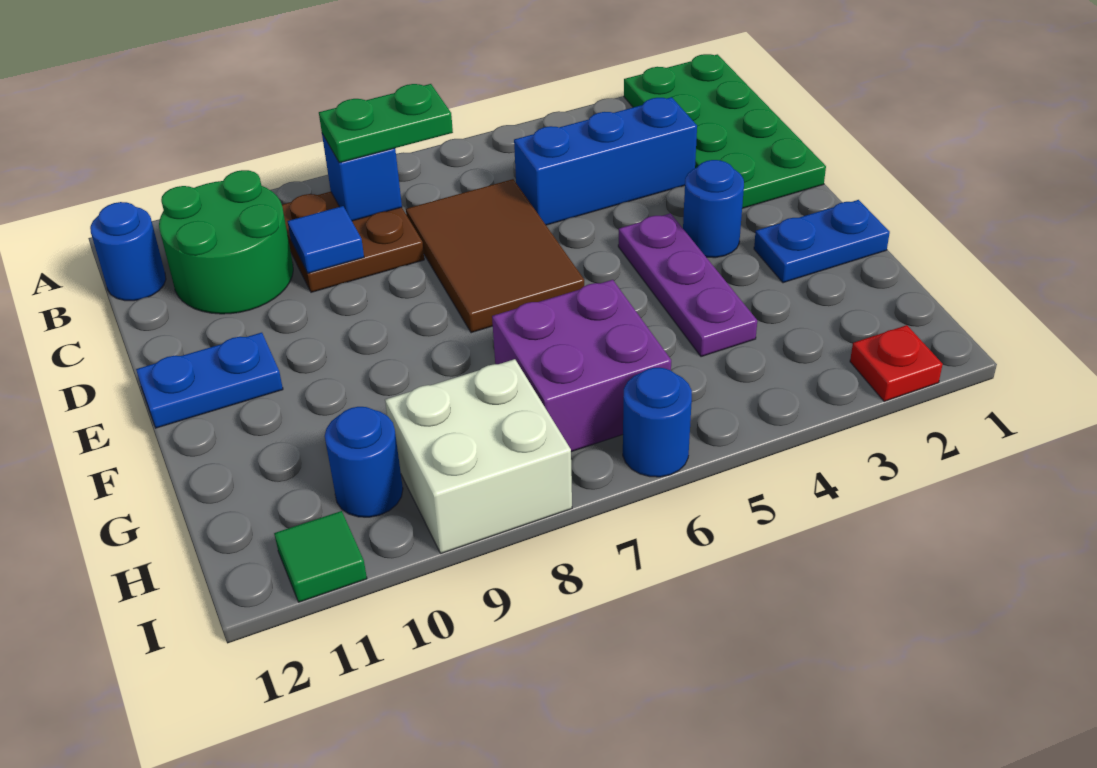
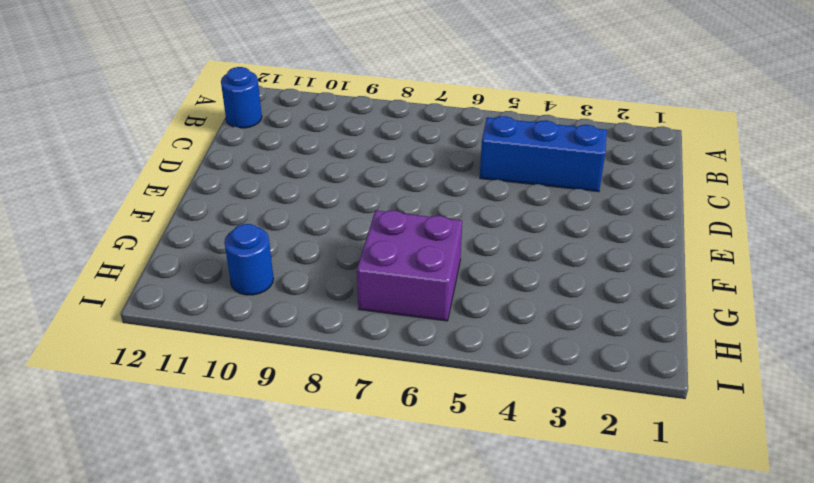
none -> green 2x4 plate [624,54,826,208]
none -> brown 2x2 plate [282,192,424,292]
none -> green 2x2 round brick [159,170,293,314]

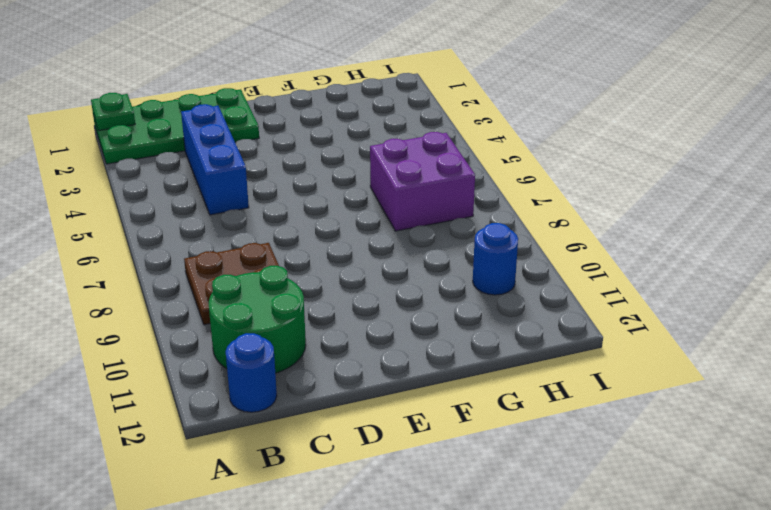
green 1x1 plate [91,93,135,131] -> none
none -> brown 2x3 tile [406,179,584,333]
none -> blue 1x1 round brick [683,160,744,258]
none -> purple 1x3 plate [618,213,757,357]

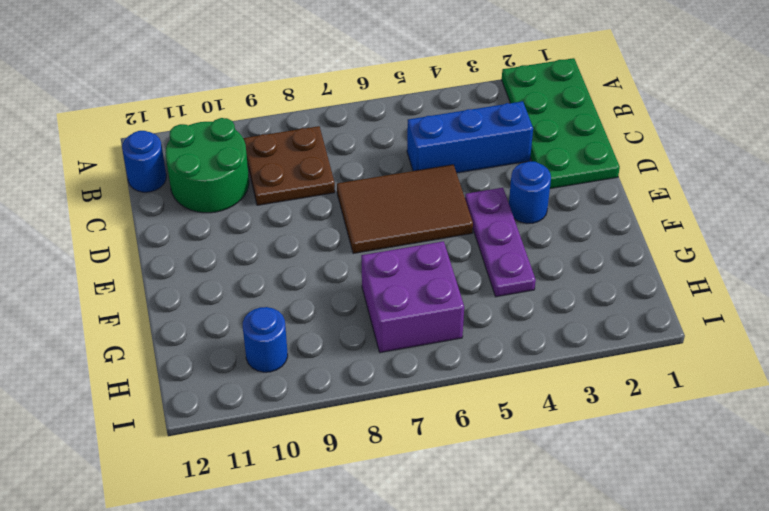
brown 2x3 tile [337,165,473,253] -> brown 2x3 tile turned to [406,179,584,333]
none -> blue 1x2 plate [136,333,283,428]
none -> blue 1x2 plate [754,200,890,283]
none -> white 2x2 brick [385,359,572,553]

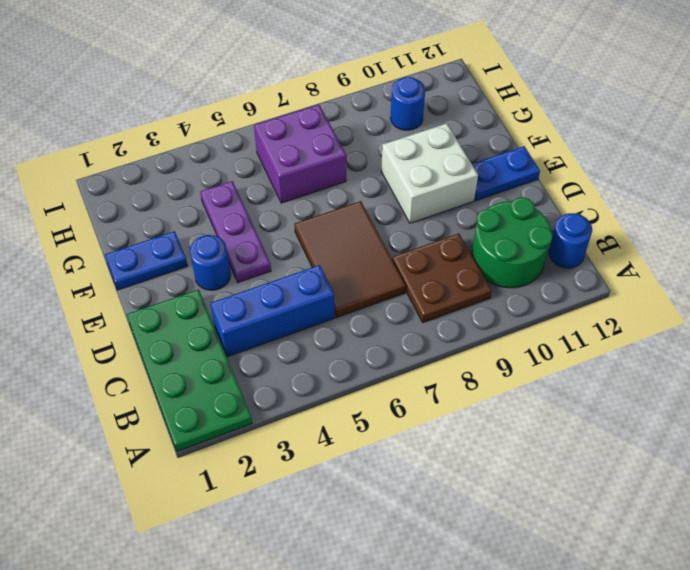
white 2x2 brick [381,123,478,223] -> white 2x2 brick moved to [385,359,572,553]
none -> red 1x1 plate [850,325,943,401]
none -> blue 1x1 round brick [623,368,692,477]
none -> green 1x1 tile [274,511,367,602]

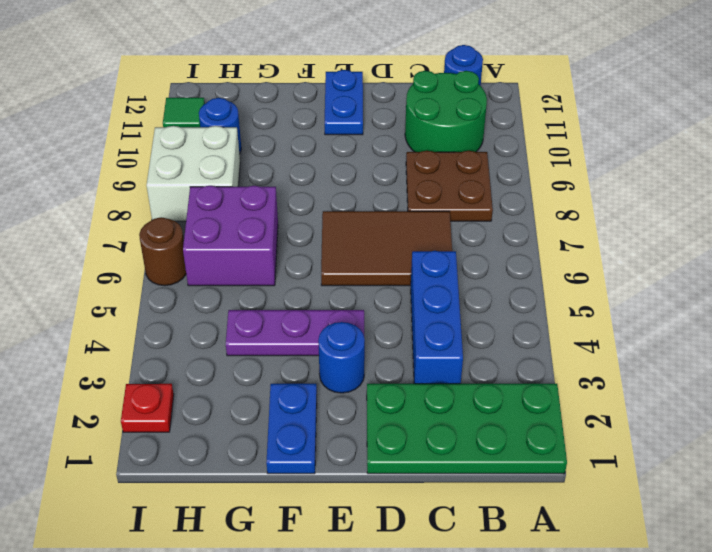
brown 1x1 round brick [139,217,186,286] -> blue 1x1 round brick [623,368,692,477]
none -> blue 1x1 brick [322,134,402,221]
none -> blue 1x1 tile [287,206,364,273]
none -> green 1x2 plate [319,84,453,163]

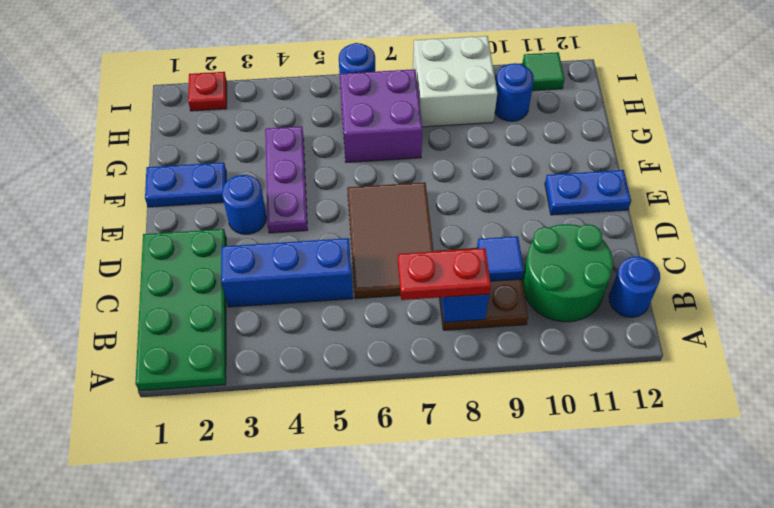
red 1x2 plate [398,248,491,300] -> green 1x2 plate [319,84,453,163]

